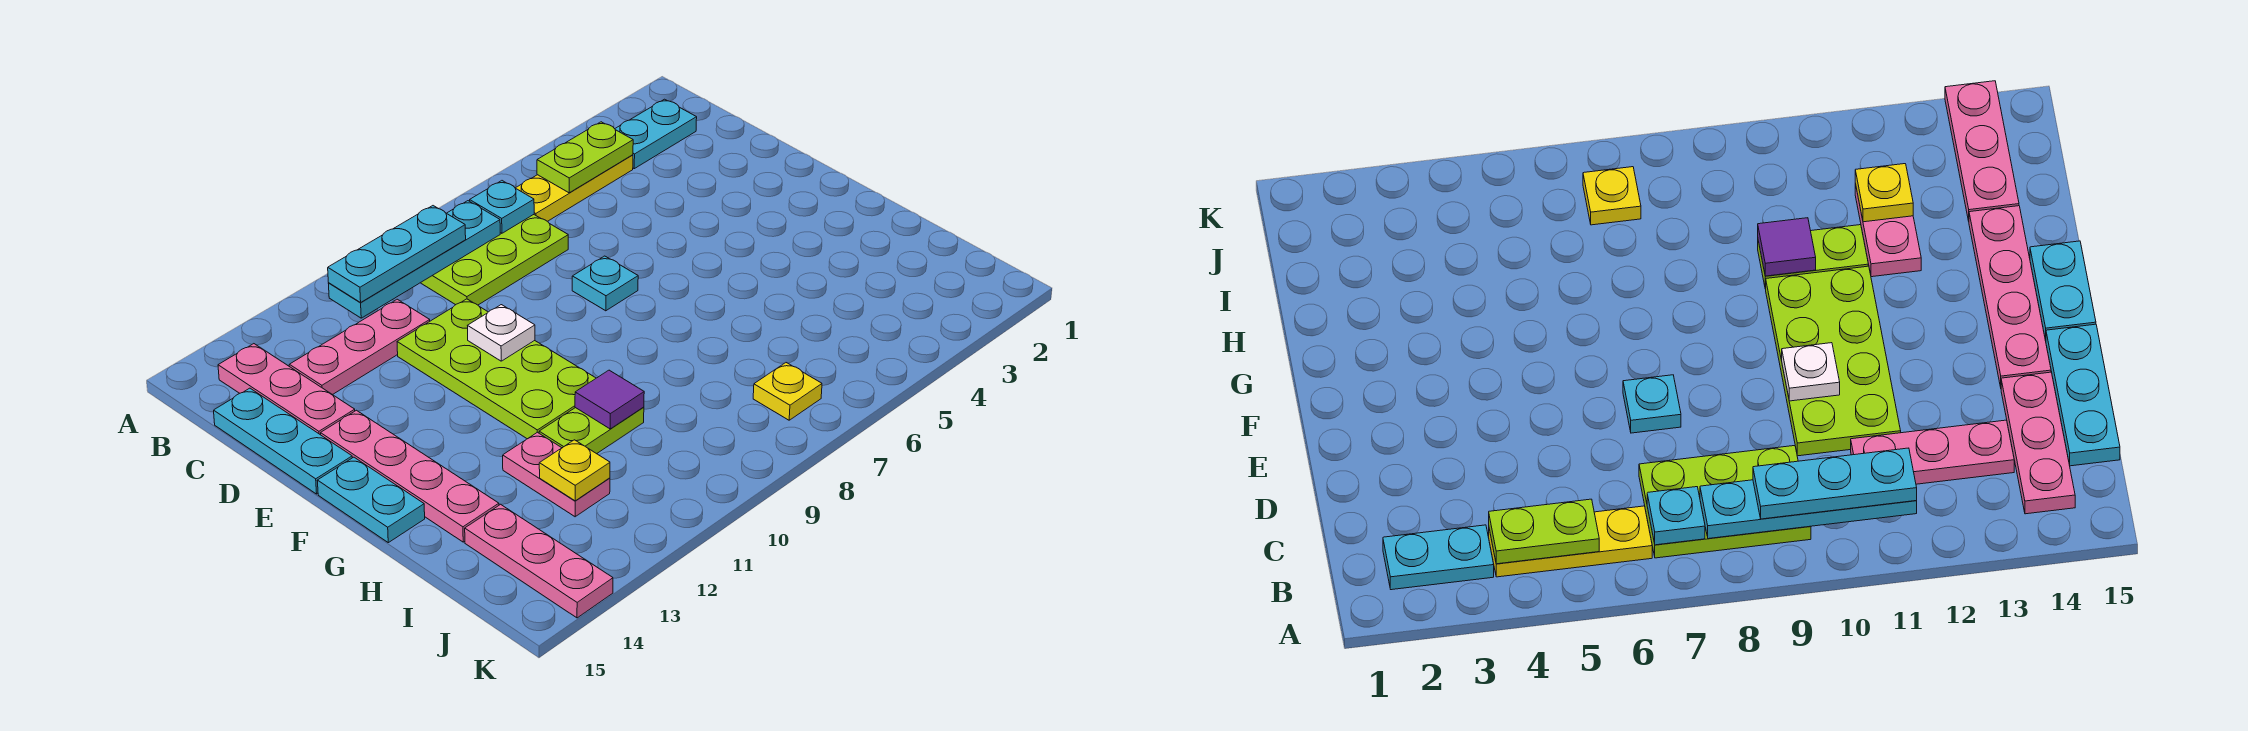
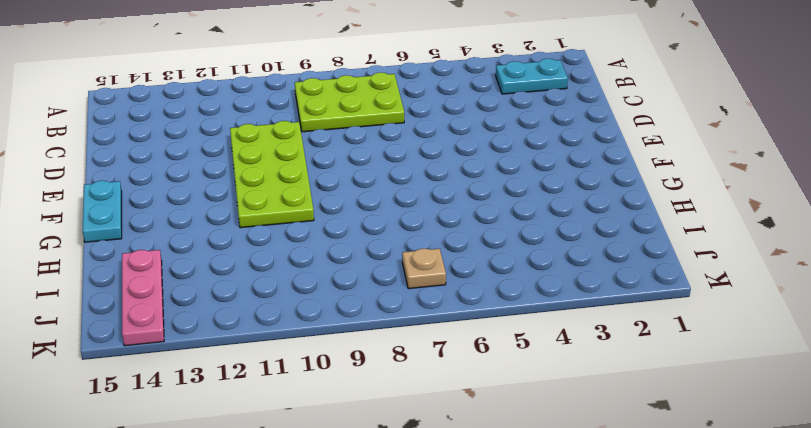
tan 1x1 plate [402,249,446,289] -> yellow 1x1 plate [753,363,822,420]
none -> yellow 1x3 plate [516,155,633,221]
none -> pink 1x3 plate [218,344,355,435]
none -> pink 1x3 plate [289,299,430,395]

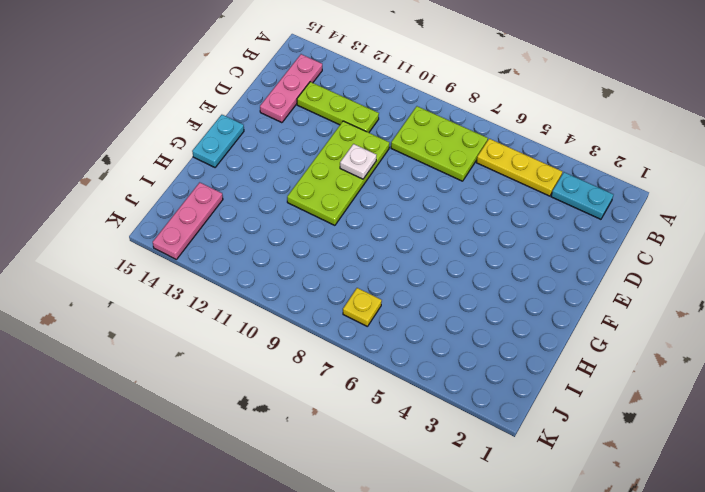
lime 1x3 plate [297,82,379,133] -> pink 1x3 plate [289,299,430,395]
none -> cyan 1x3 plate [214,388,352,494]
none -> cyan 1x1 plate [572,256,638,311]
none -> pink 1x4 plate [321,410,499,542]

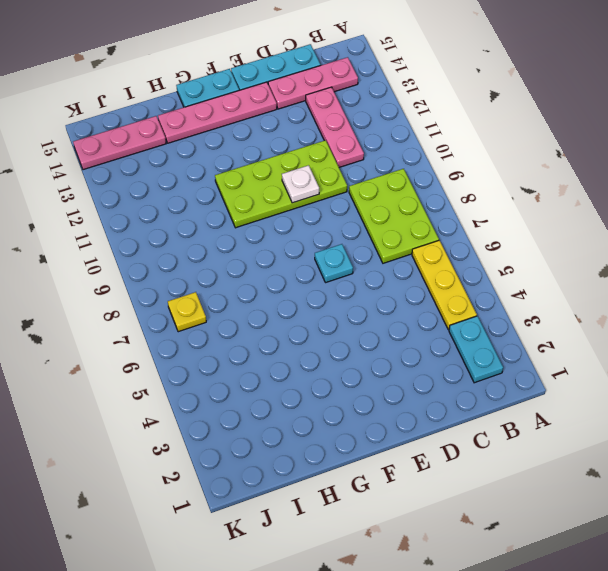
none -> lime 1x2 plate [539,407,644,454]
none -> pink 1x2 plate [503,432,610,517]
none -> lime 1x2 plate [537,122,633,193]

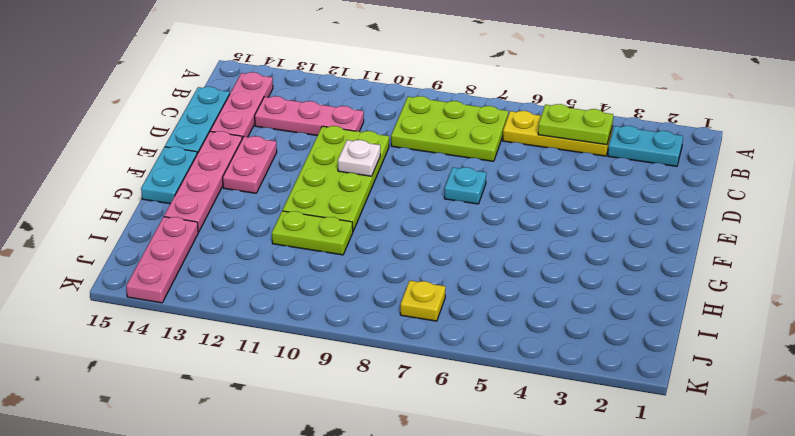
pink 1x2 plate [223,136,277,193] -> pink 1x2 plate moved to [503,432,610,517]
none -> cyan 1x1 plate [470,181,534,233]
none -> cyan 1x4 plate [328,201,500,318]
none -> purple 1x1 tile [575,370,644,429]

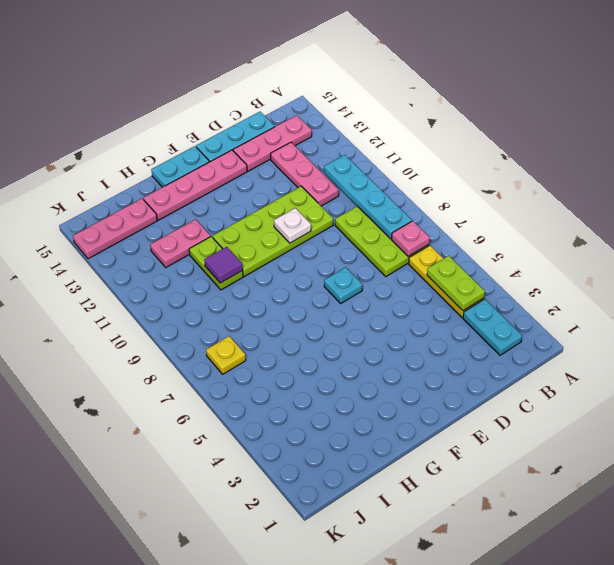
pink 1x1 plate [392,221,430,256] -> cyan 1x1 plate [470,181,534,233]
none -> yellow 1x1 plate [539,440,610,501]
none -> cyan 1x3 plate [328,206,466,302]

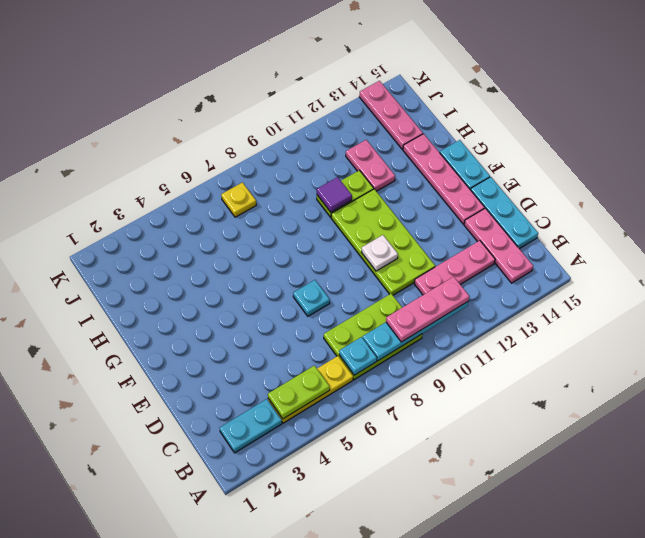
pink 1x3 plate [386,277,469,342] -> cyan 1x3 plate [328,206,466,302]
none -> yellow 1x1 plate [539,440,610,501]

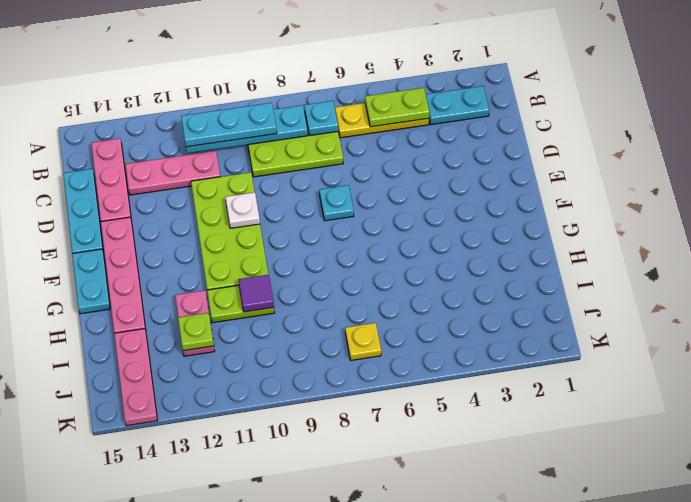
lime 1x1 plate [178,313,214,351] -> yellow 1x1 plate [539,440,610,501]

